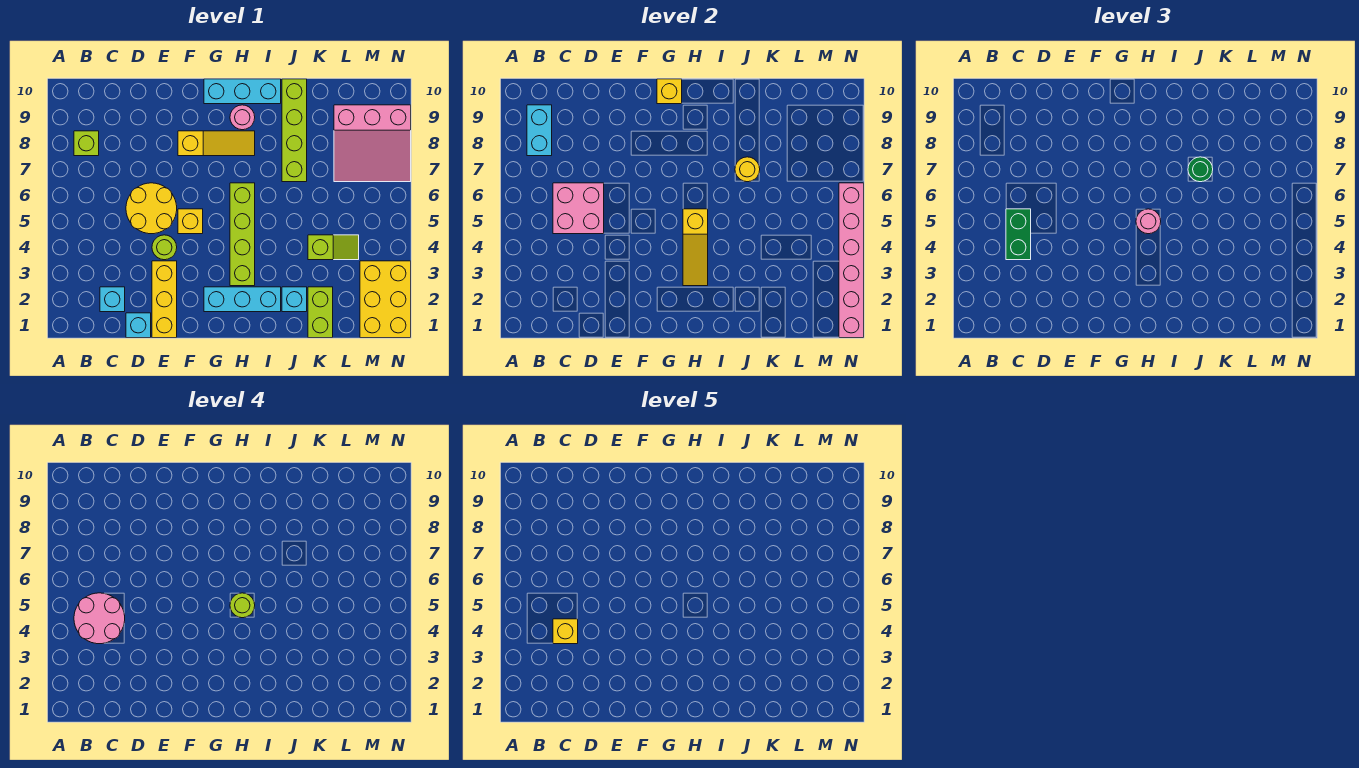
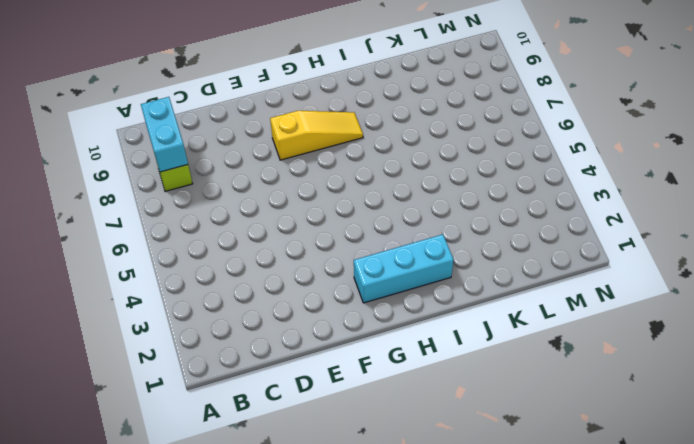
none -> cyan 1x1 brick [100,287,125,312]
none -> cyan 1x1 brick [126,313,151,338]
none -> yellow 2x2 round brick [126,183,177,234]
none -> yellow 1x3 brick [152,261,177,338]

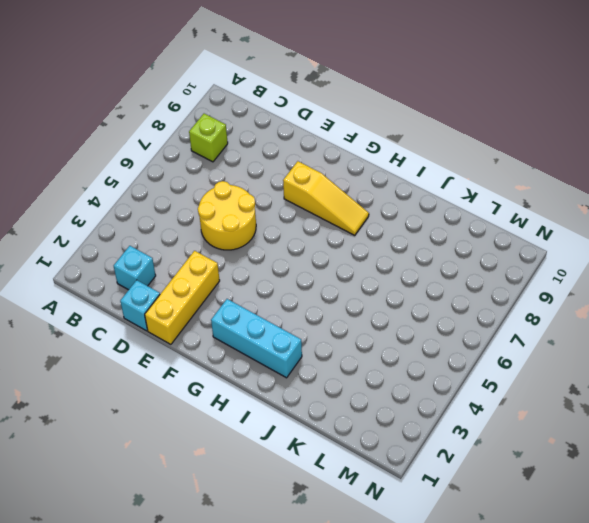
none -> lime 1x1 round brick [152,235,177,260]
none -> yellow 1x1 brick [178,209,203,234]
none -> cyan 1x3 brick [204,79,281,104]
none -> lime 1x4 brick [230,183,255,286]

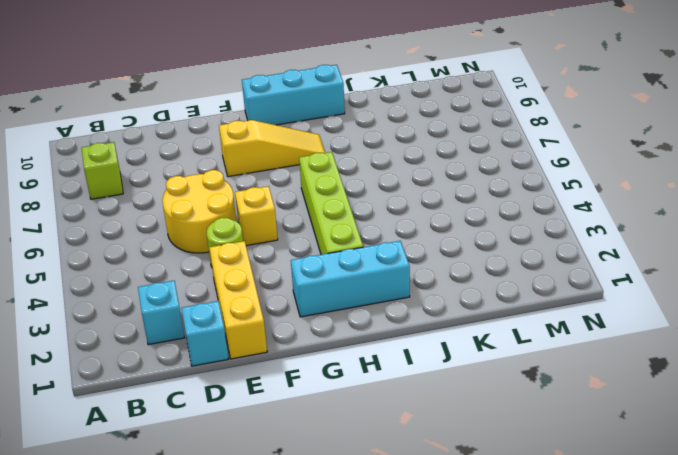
none -> pink 1x1 round brick [230,105,255,130]
none -> cyan 1x1 brick [282,287,307,312]
none -> lime 1x4 brick [282,79,307,182]
none -> lime 1x2 brick [308,287,333,338]

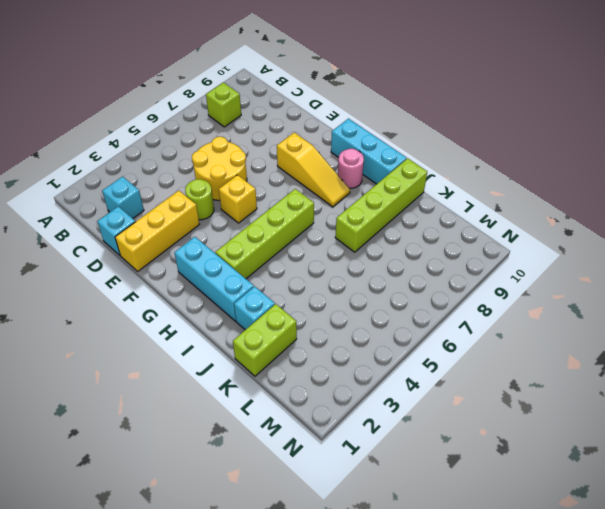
none -> lime 1x2 slope [308,235,359,260]
none -> pink 3x3 slope [334,105,411,182]
none -> yellow 2x3 brick [360,261,411,338]
none -> cyan 1x2 brick [527,105,552,156]

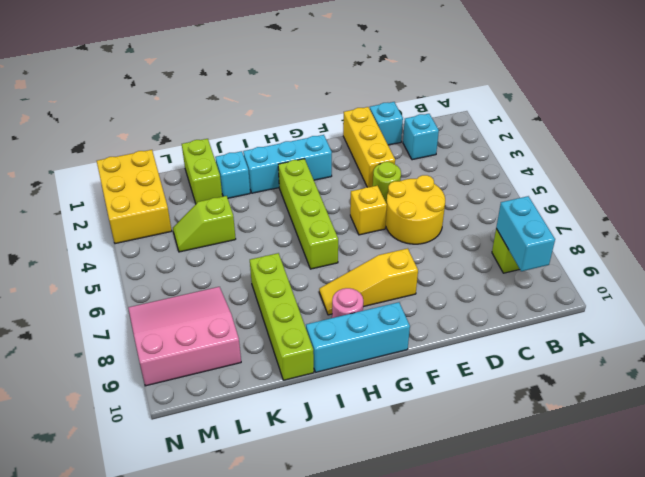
none -> pink 2x2 brick [553,183,604,234]
none -> yellow 1x1 brick [657,79,682,104]
none -> yellow 1x3 slope [683,209,708,286]
none -> yellow 1x1 round brick [735,157,760,182]

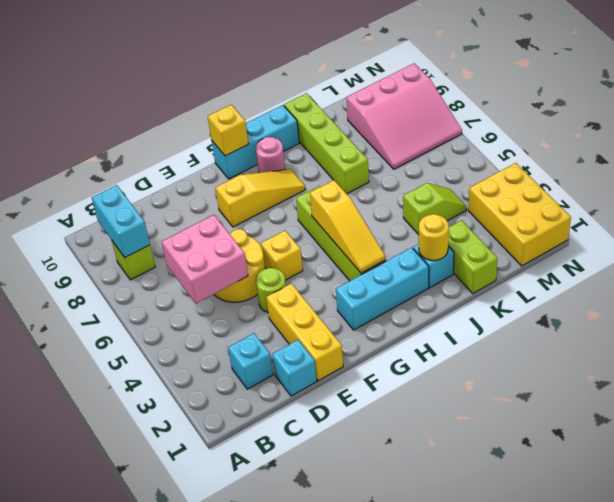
yellow 1x1 round brick [419,214,449,261] -> yellow 1x1 round brick moved to [735,157,760,182]
none -> pink 1x6 brick [839,183,864,338]
none -> green 1x2 brick [1006,209,1031,260]
none -> pink 1x1 round brick [1136,209,1161,234]
none -> green 1x1 round brick [1188,157,1213,182]

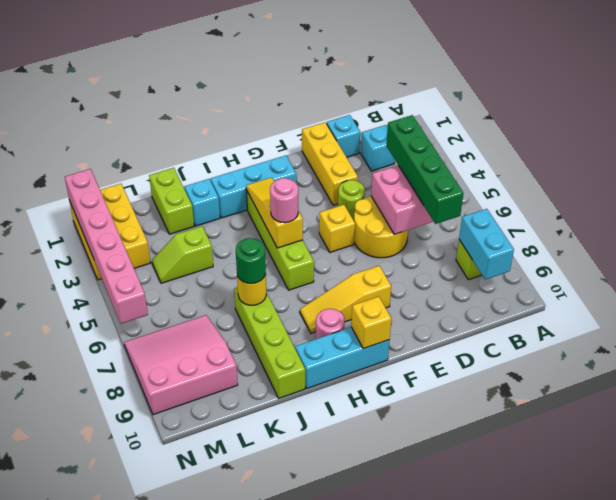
green 1x4 brick [386,115,464,224] -> green 1x2 brick [1006,209,1031,260]
none -> pink 2x2 round brick [74,593,125,644]
none -> lime 1x1 round brick [230,593,255,618]
none -> yellow 1x1 brick [553,619,578,644]

